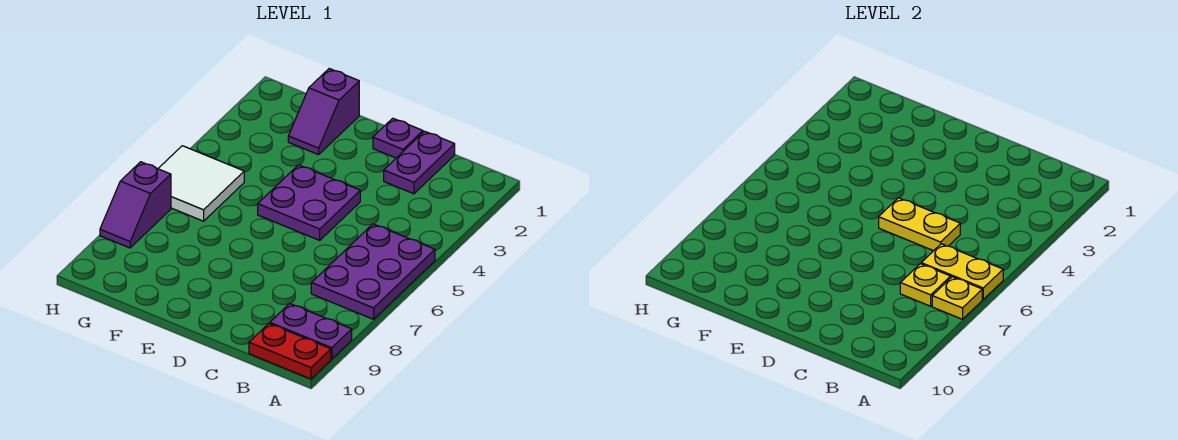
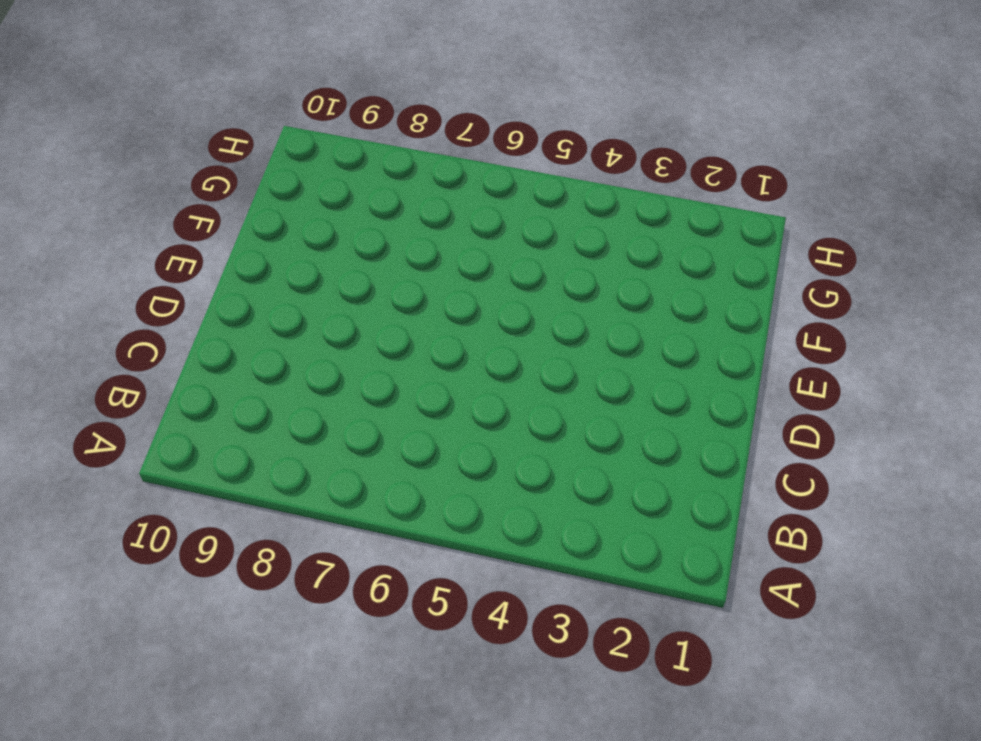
none -> purple 2x3 plate [311,224,435,319]
none -> purple 1x2 plate [270,304,352,359]
none -> red 1x2 plate [249,323,331,379]

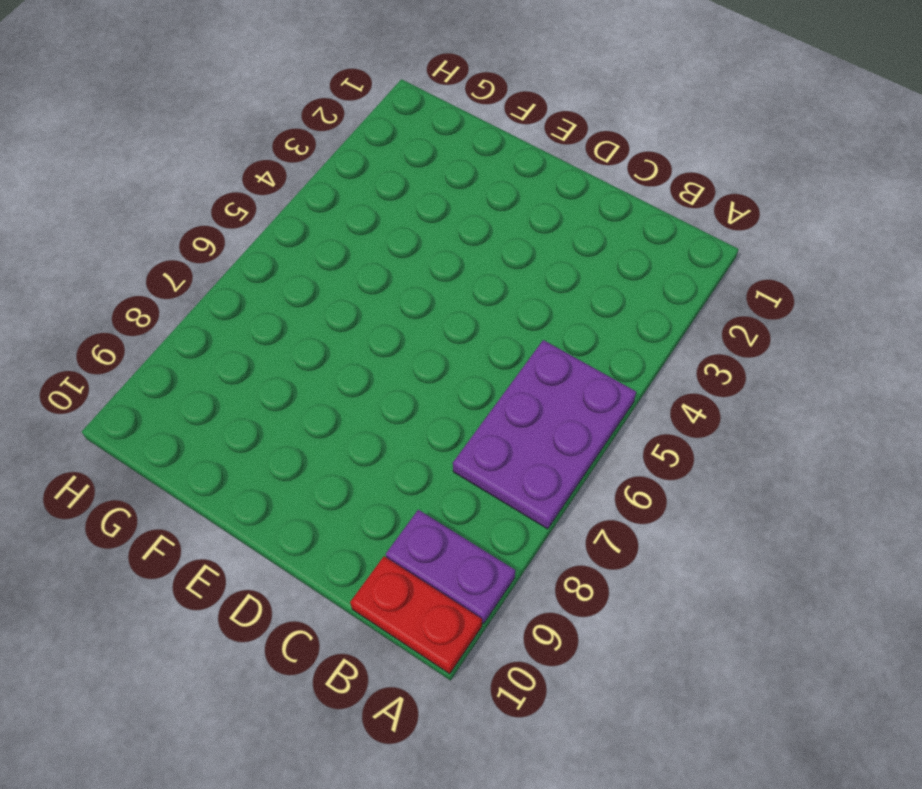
none -> purple 1x2 plate [384,131,455,194]
none -> purple 1x1 plate [373,118,423,158]
none -> purple 2x2 plate [258,165,360,240]

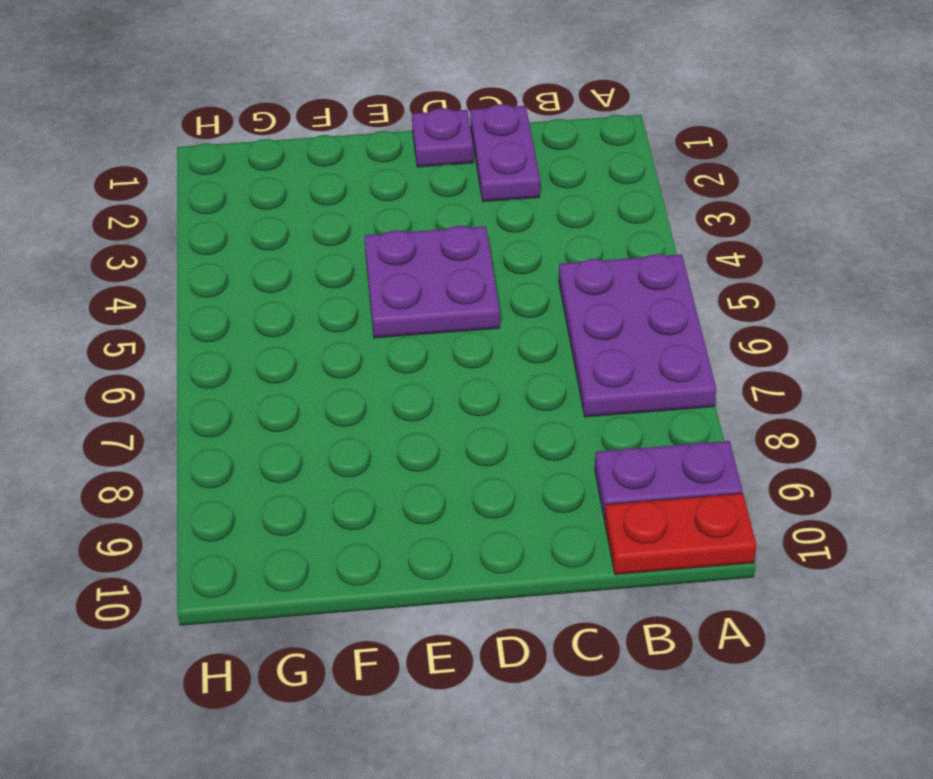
none -> purple 1x2 slope [288,69,359,155]
none -> white 2x2 tile [158,146,244,221]
none -> purple 1x2 slope [100,162,171,248]

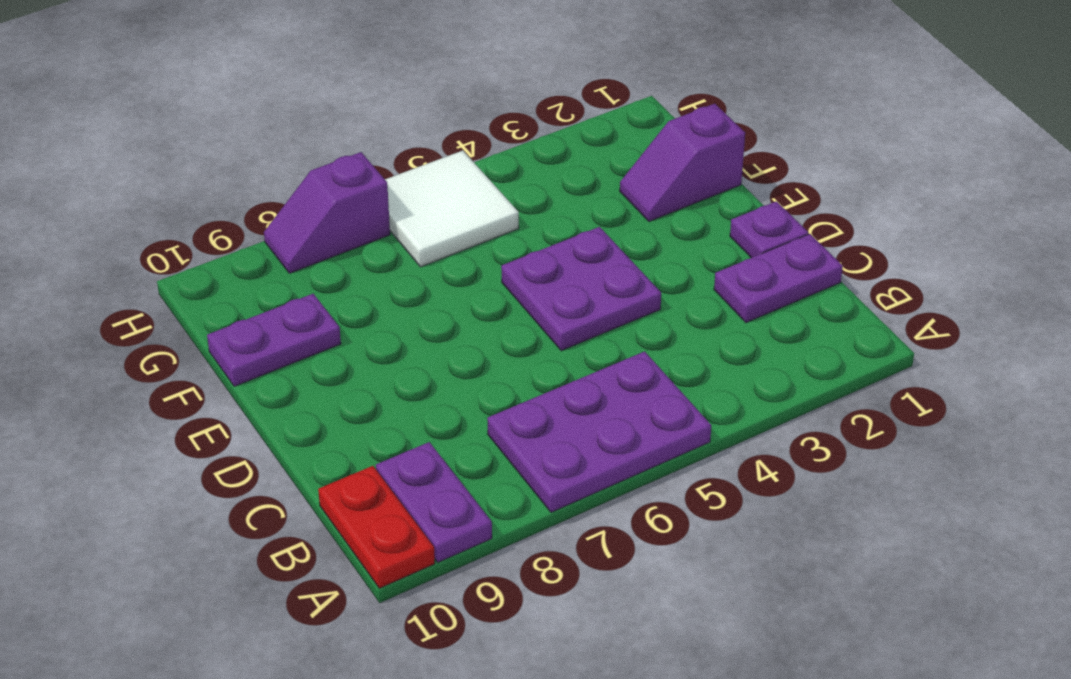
purple 1x2 plate [207,294,341,386] -> none
none -> yellow 1x2 plate [921,244,1003,299]
none -> yellow 1x1 plate [932,277,982,319]
none -> yellow 1x1 plate [900,264,951,306]

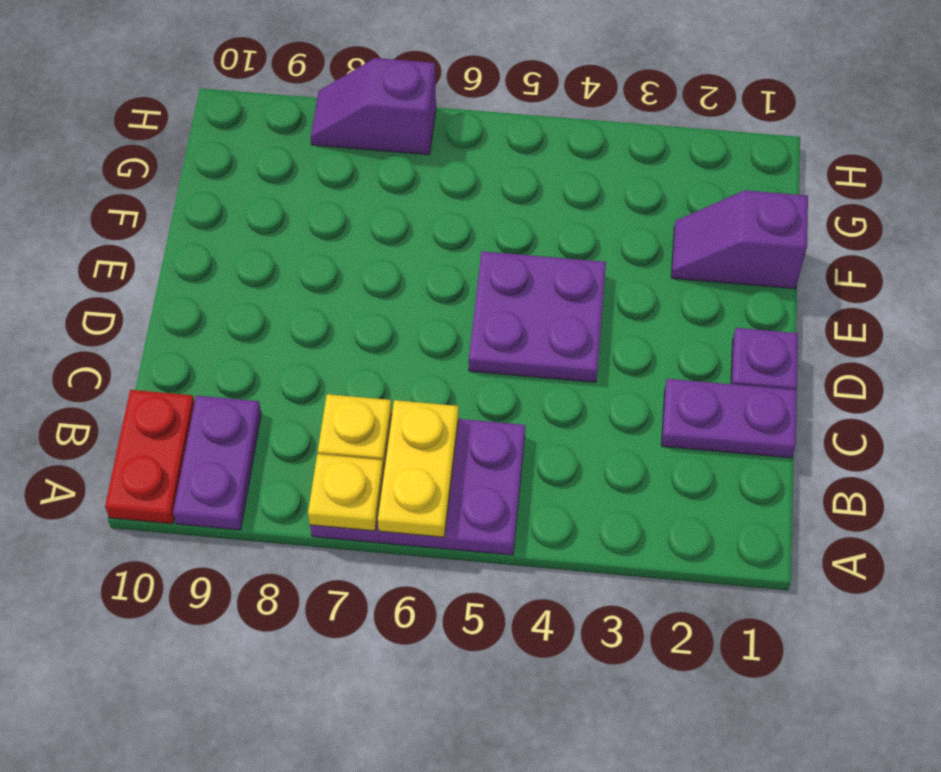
none -> white 2x2 tile [158,146,244,221]
none -> yellow 1x2 plate [879,198,960,251]

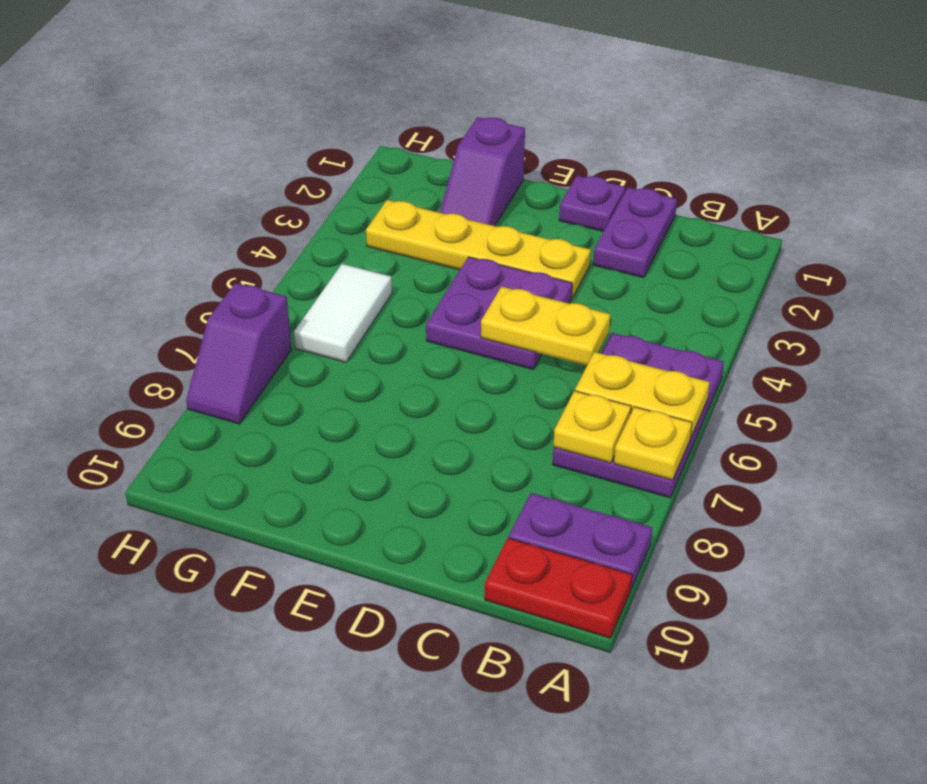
yellow 1x4 plate [366,200,591,298] -> none
white 1x2 tile [294,264,392,362] -> white 2x2 tile [158,146,244,221]

